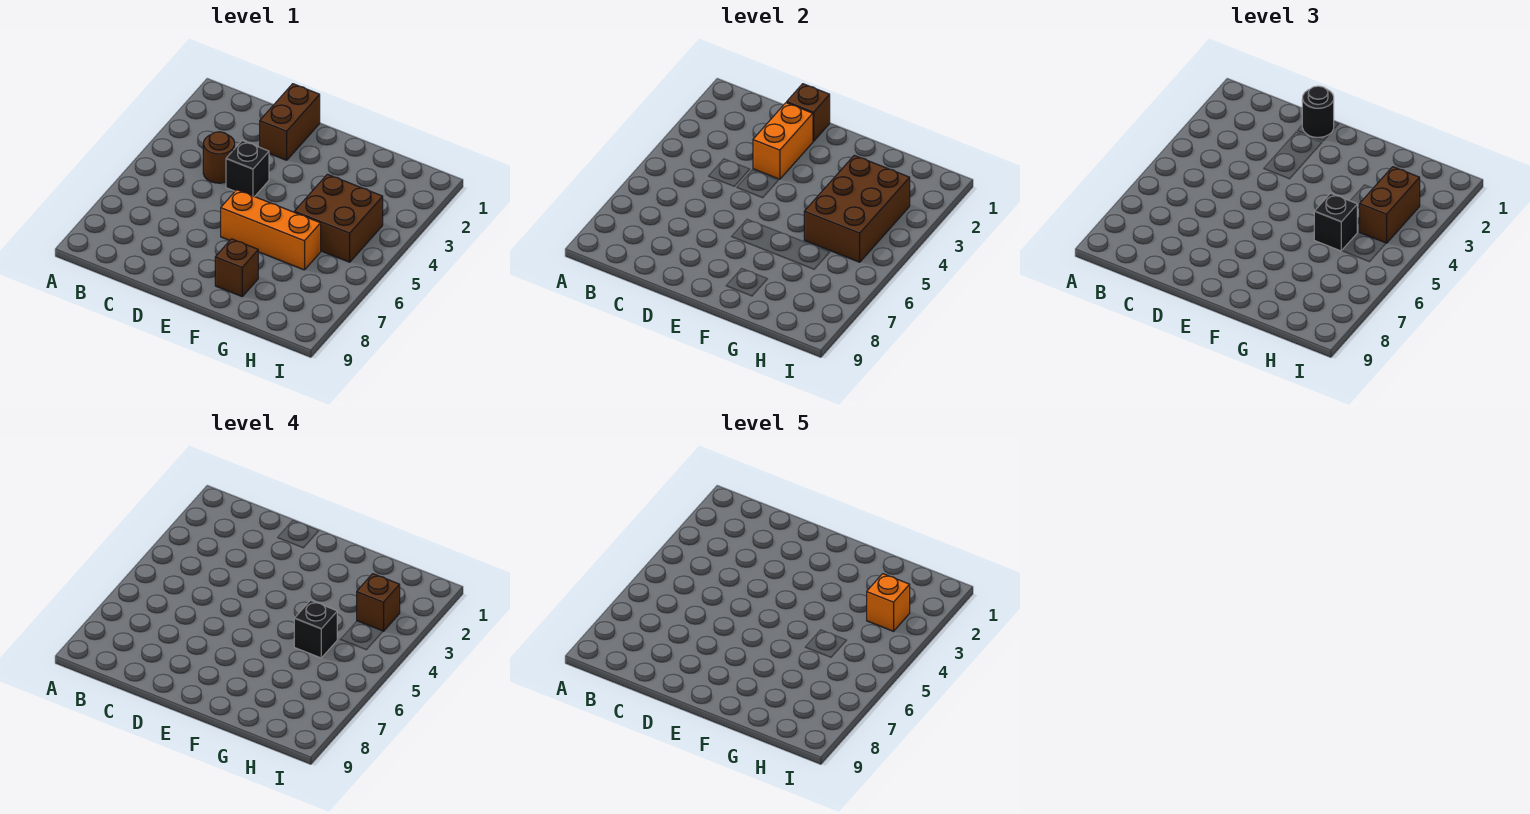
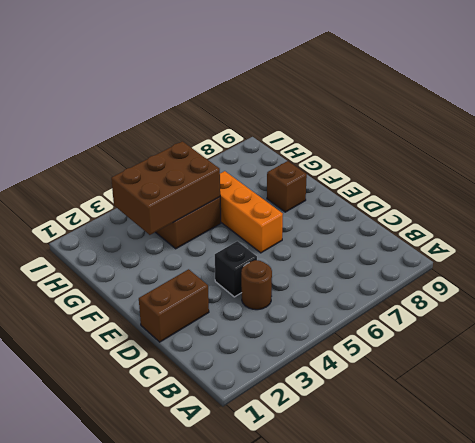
none -> brown 1x1 brick [787,84,830,141]
none -> orange 1x2 brick [753,103,813,179]
none -> black 1x1 round brick [1302,86,1334,137]

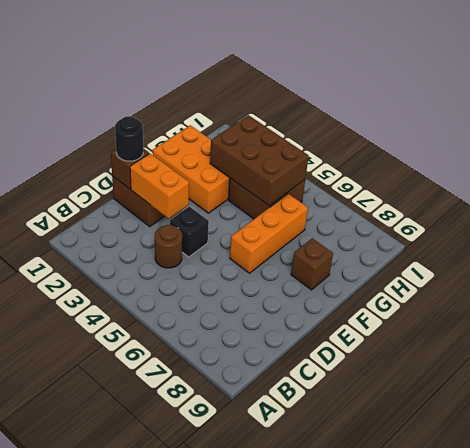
orange 2x3 brick [153,125,230,213] -> none
none -> black 1x1 brick [1314,193,1357,251]
none -> brown 1x2 brick [1360,167,1420,243]
none -> black 1x1 brick [294,600,337,658]

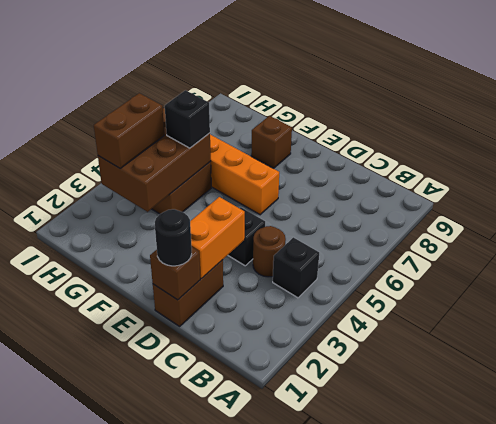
black 1x1 brick [273,237,319,298] -> black 1x1 brick moved to [294,600,337,658]
none -> brown 1x1 brick [357,574,400,631]
none -> orange 1x1 brick [867,574,910,631]

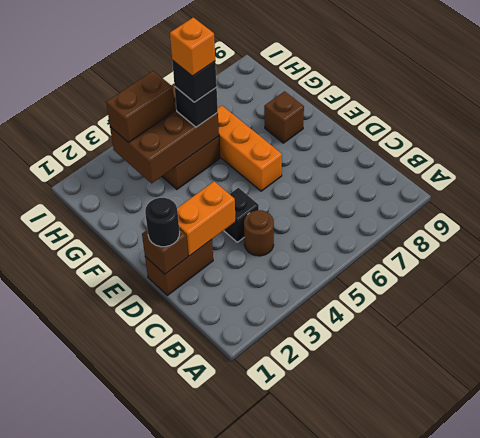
orange 1x1 brick [170,17,215,76] -> orange 1x1 brick moved to [867,574,910,631]
none -> brown 1x1 brick [357,574,400,631]

